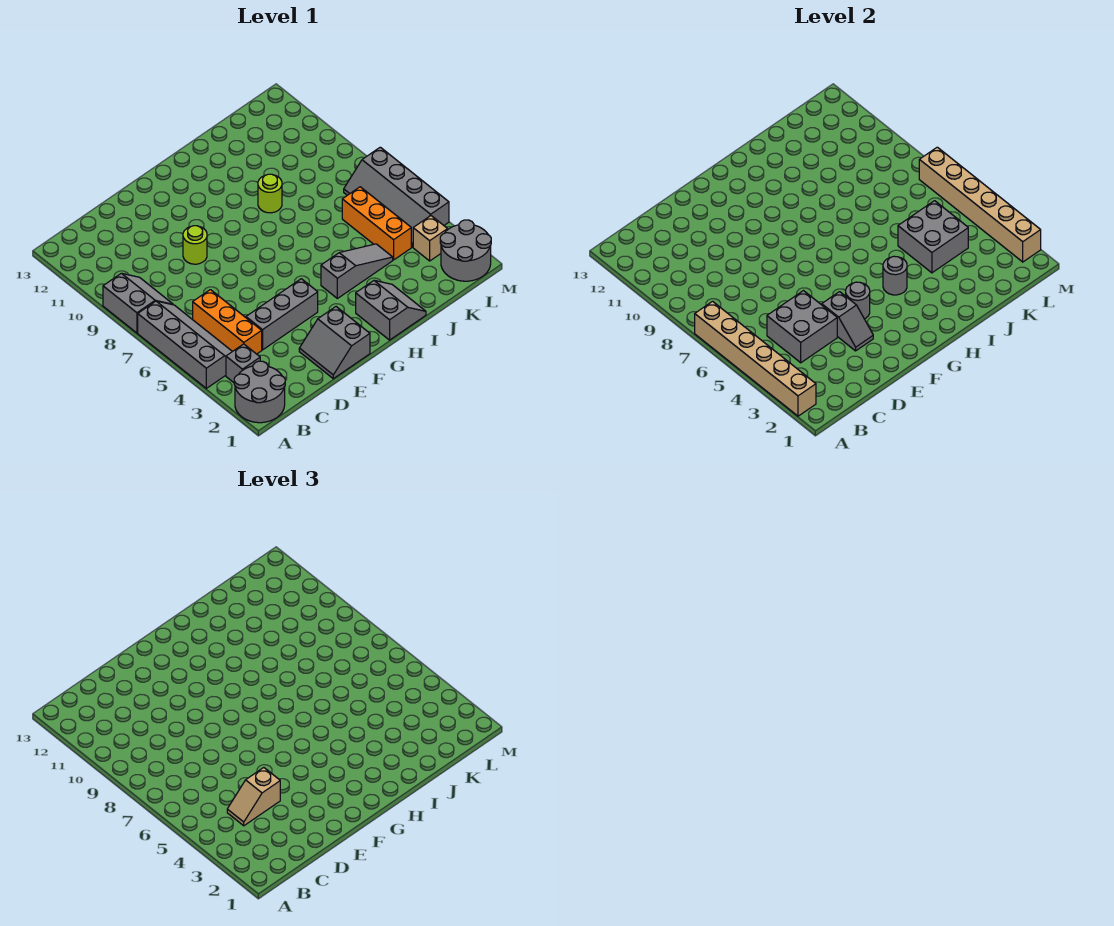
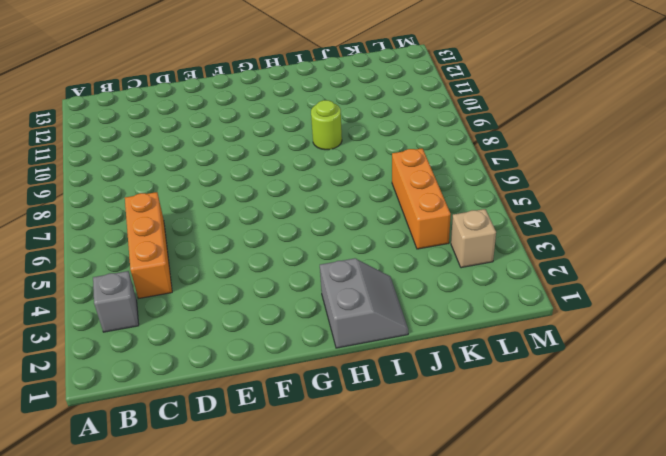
none -> grey 2x2 round brick [234,361,285,423]
none -> grey 2x4 slope [138,301,232,388]
none -> grey 2x2 slope [103,273,173,333]

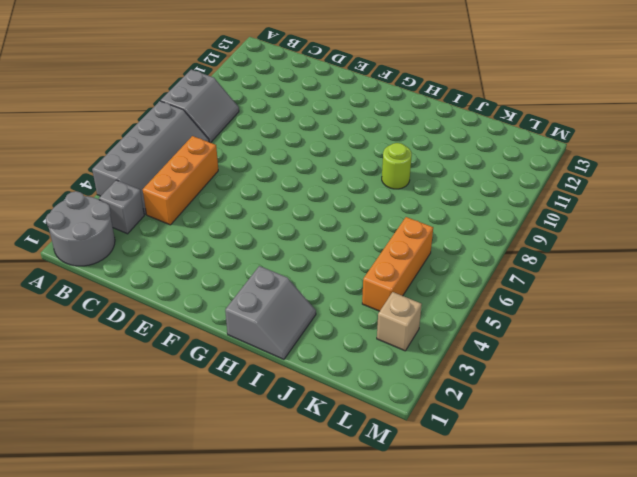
none -> grey 1x3 brick [246,279,318,350]
none -> grey 2x2 slope [299,307,370,379]
none -> lime 1x1 round brick [183,226,207,264]

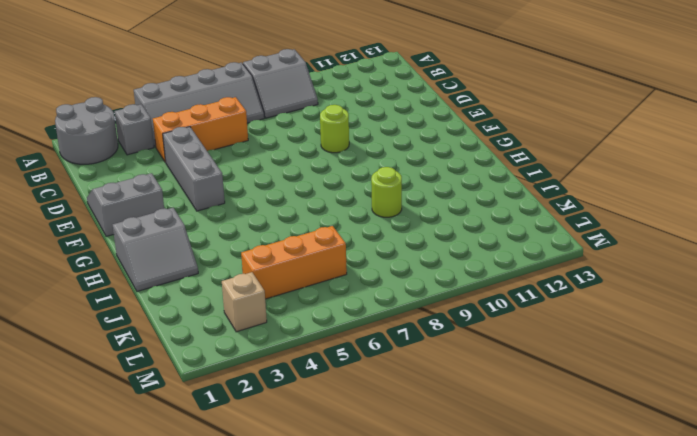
none -> grey 1x3 slope [321,244,393,298]
none -> grey 2x2 round brick [440,220,491,281]
none -> grey 2x4 slope [344,147,449,247]

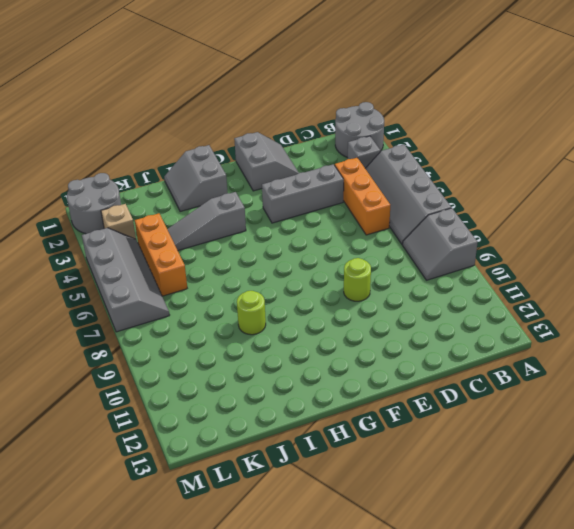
none -> tan 1x6 brick [695,301,816,416]
none -> grey 2x2 brick [767,291,837,363]
none -> grey 1x2 slope [822,292,873,351]

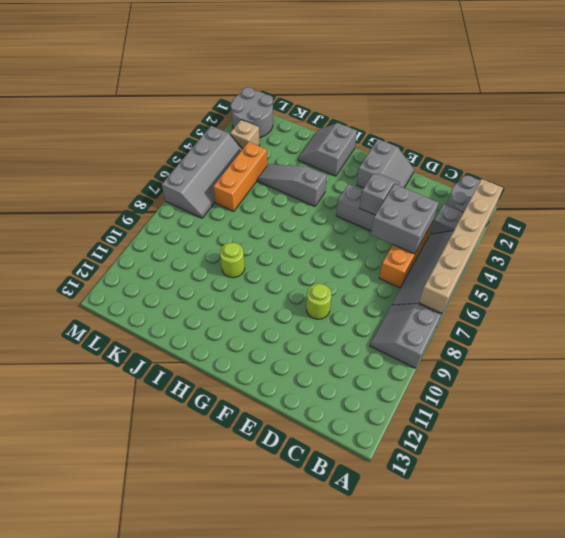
none -> grey 1x1 round brick [846,282,870,319]
none -> grey 1x1 round brick [883,256,907,295]
none -> grey 2x2 brick [898,201,968,273]

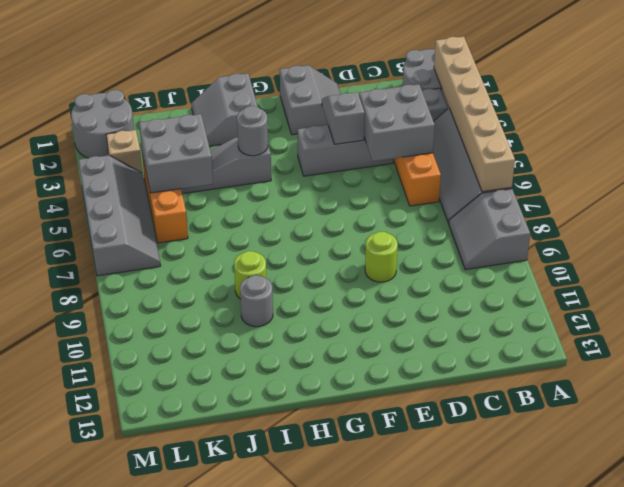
grey 1x1 round brick [240,275,273,327] -> grey 1x1 round brick moved to [846,282,870,319]
none -> tan 1x6 brick [919,147,1041,262]
none -> tan 1x2 slope [227,768,280,826]

